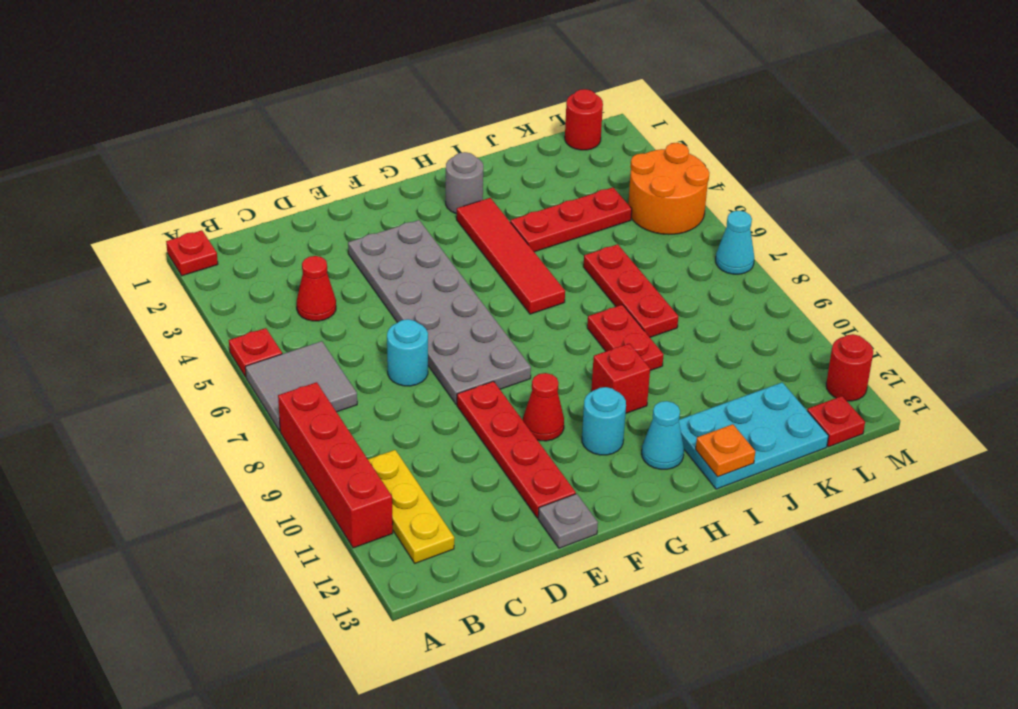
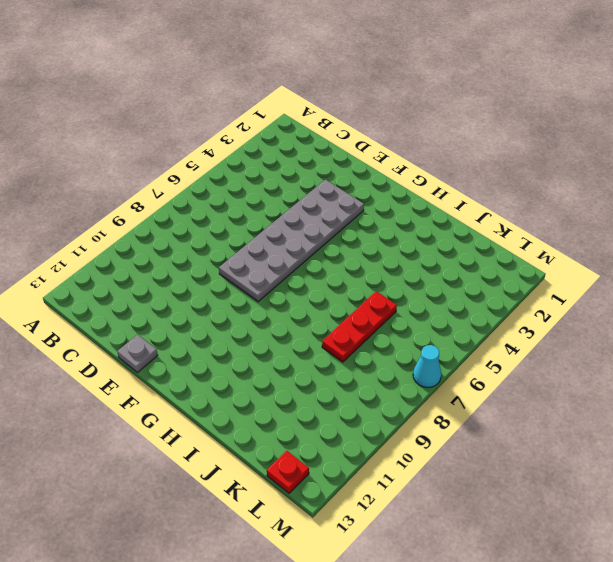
none -> red 1x1 plate [166,230,218,276]
none -> red 1x1 plate [229,328,282,377]
none -> grey 2x2 tile [245,341,357,431]

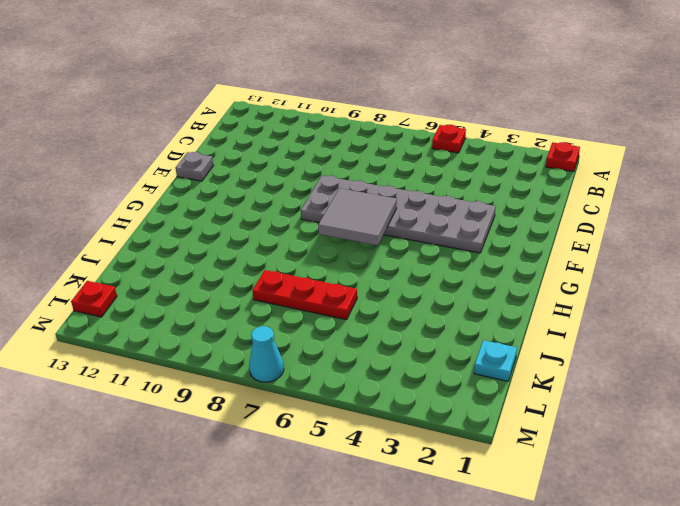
grey 2x2 tile [318,188,397,245] -> grey 2x2 tile moved to [245,341,357,431]
cyan 1x1 plate [474,340,517,381] -> none
none -> red 1x4 brick [278,382,393,548]
none -> yellow 1x3 plate [368,450,454,563]
none -> red 1x1 cone [297,256,336,321]

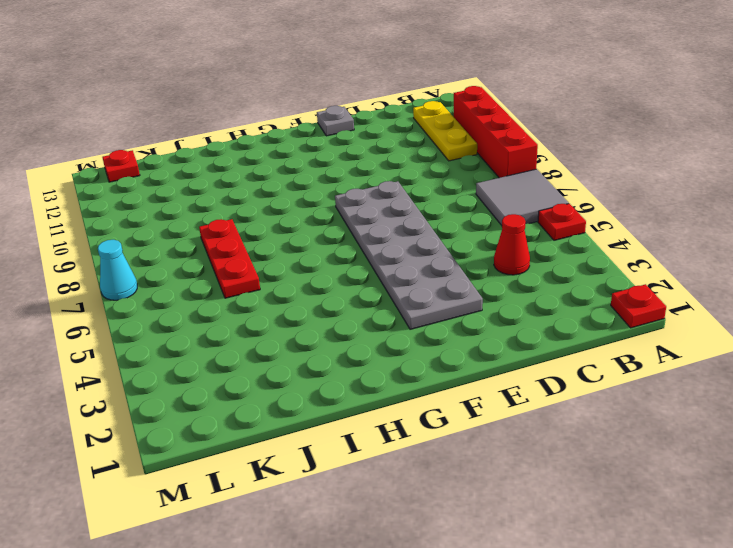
none -> cyan 1x1 round brick [387,319,428,386]
none -> red 1x4 plate [457,381,576,518]
none -> red 1x1 cone [523,373,564,441]

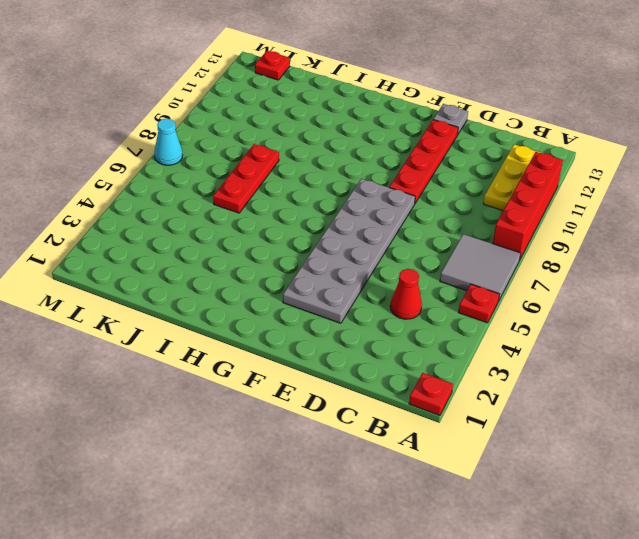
none -> cyan 1x1 round brick [387,319,428,386]
none -> red 1x1 cone [523,373,564,441]
none -> cyan 1x1 round brick [582,387,626,455]

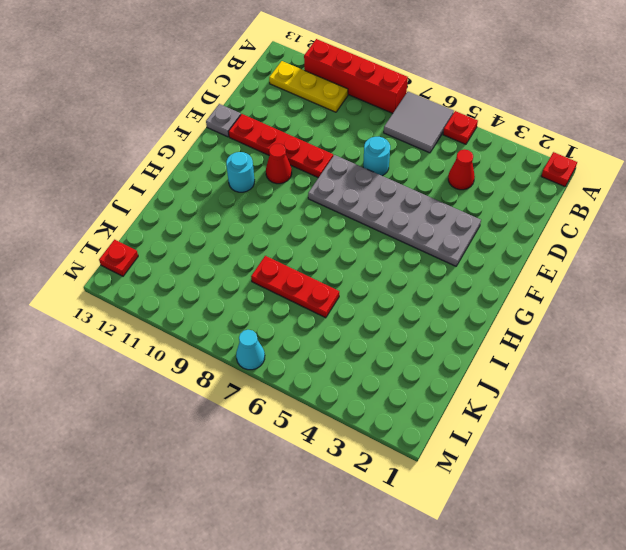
none -> grey 1x1 round brick [446,152,483,214]
none -> red 1x4 tile [457,198,565,314]
none -> red 1x1 brick [591,343,650,413]

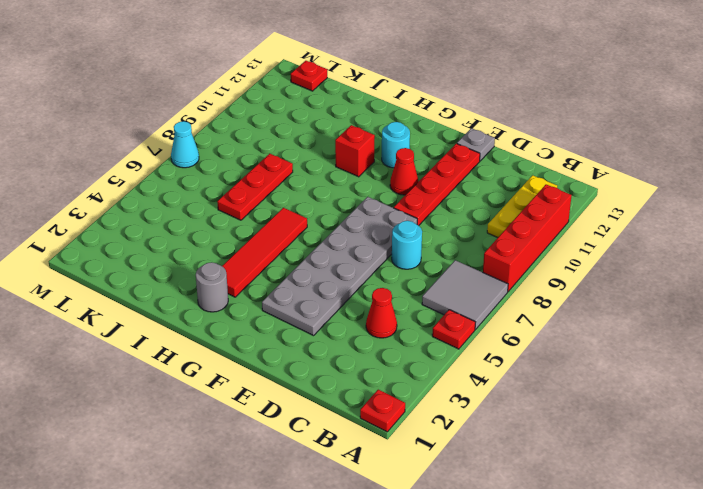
none -> cyan 1x1 cone [642,401,684,469]
none -> red 1x3 plate [510,188,632,252]
none -> red 1x2 plate [587,305,664,370]

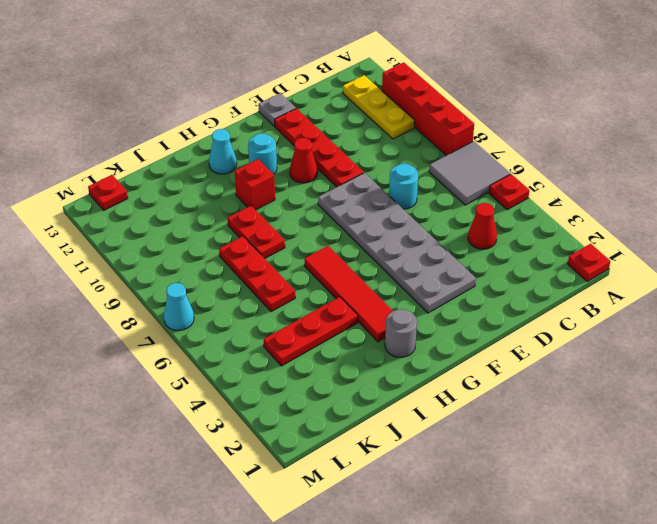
none -> cyan 2x3 plate [679,383,828,489]
none -> red 1x1 round brick [565,89,603,150]
none -> orange 2x2 round brick [628,143,709,235]

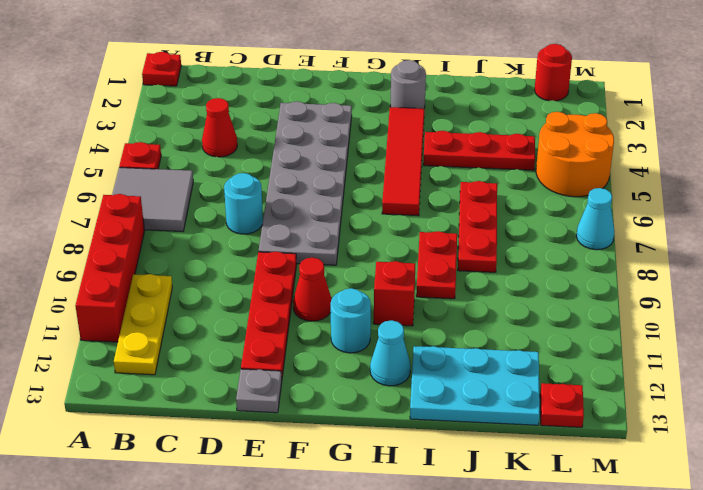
none -> red 1x1 round brick [826,334,873,401]
none -> orange 1x1 plate [696,424,755,477]

